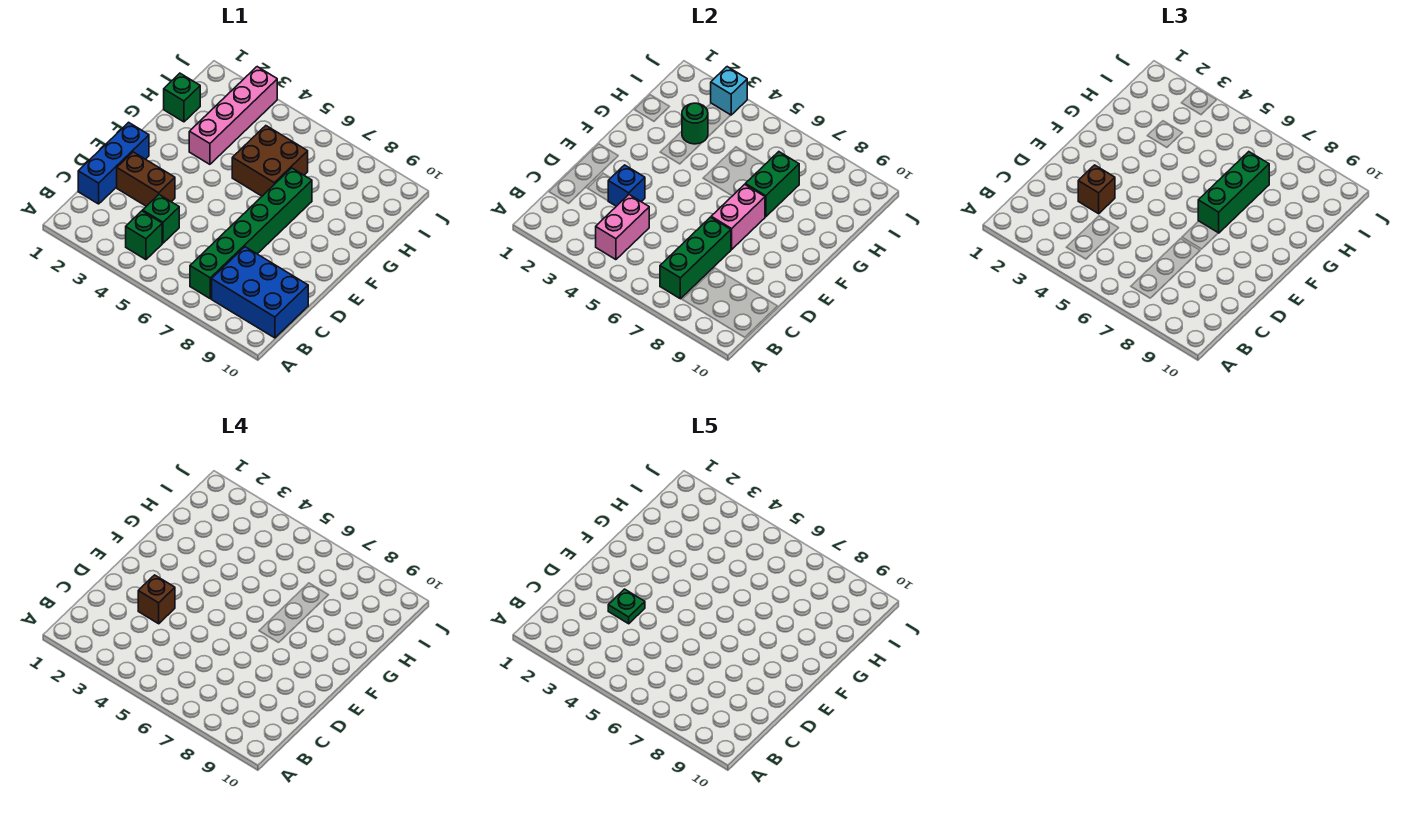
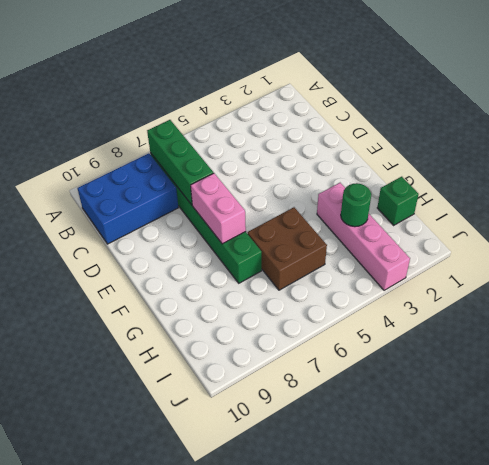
none -> green 1x1 brick [126,211,162,260]
none -> blue 1x3 brick [78,122,149,204]
none -> green 1x1 brick [143,195,179,243]

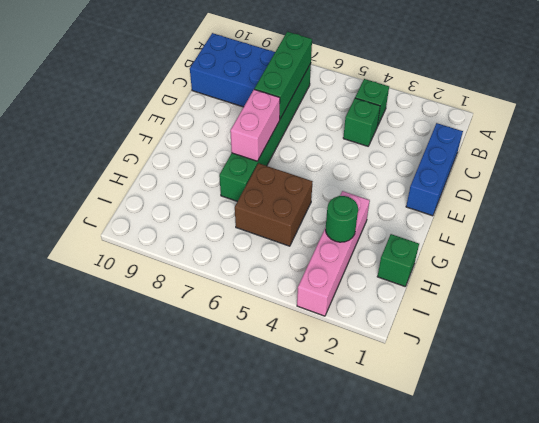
none -> brown 1x2 brick [117,152,175,206]
none -> pink 1x2 brick [596,195,649,260]
none -> blue 1x1 brick [608,165,645,206]

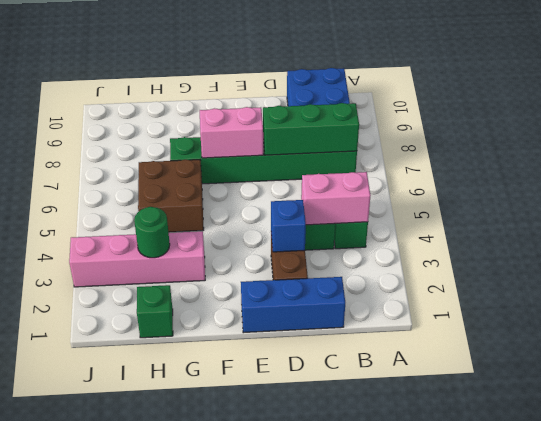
none -> green 1x2 brick [745,152,799,217]
none -> cyan 1x1 brick [711,67,747,115]
none -> brown 1x1 brick [1078,165,1115,214]

